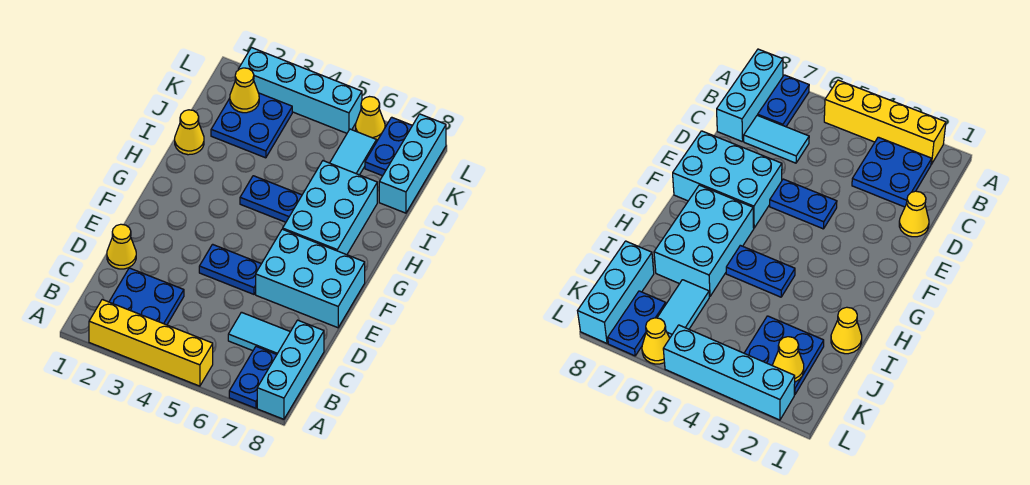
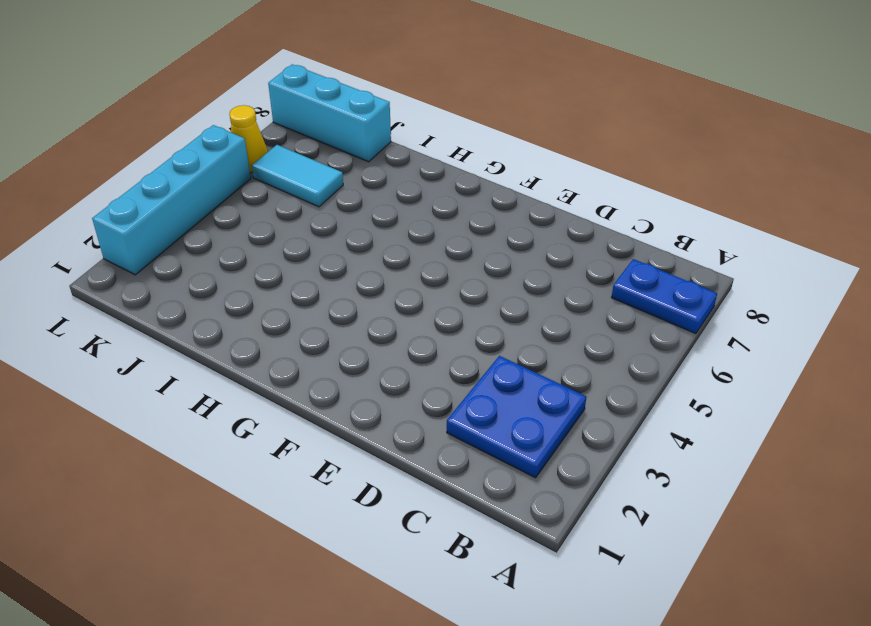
none -> yellow 1x4 brick [89,300,213,386]
none -> cyan 1x3 brick [257,320,324,419]
none -> cyan 1x2 tile [228,312,290,354]

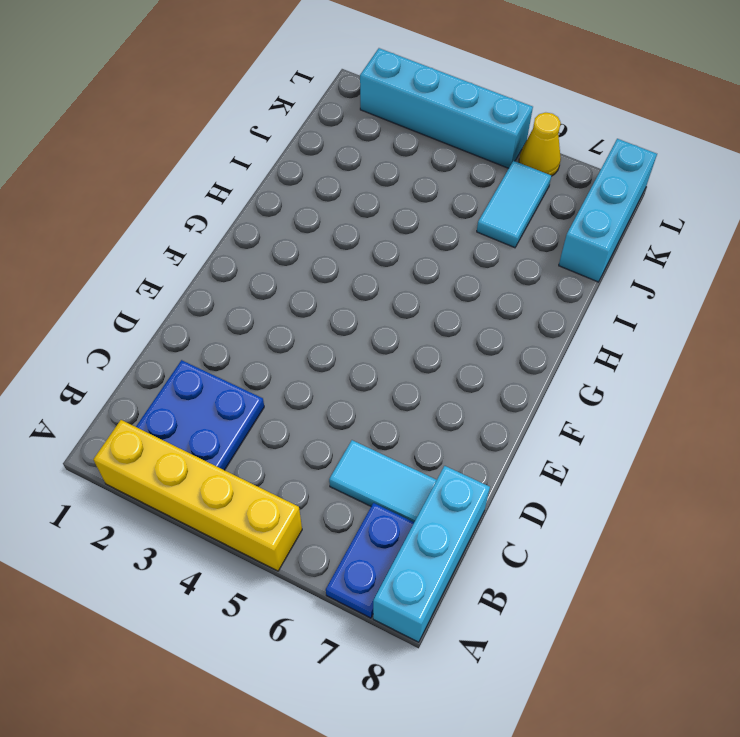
none -> yellow 1x1 cone [107,224,136,269]
none -> blue 1x2 plate [199,244,261,294]
none -> cyan 2x3 brick [256,229,365,328]

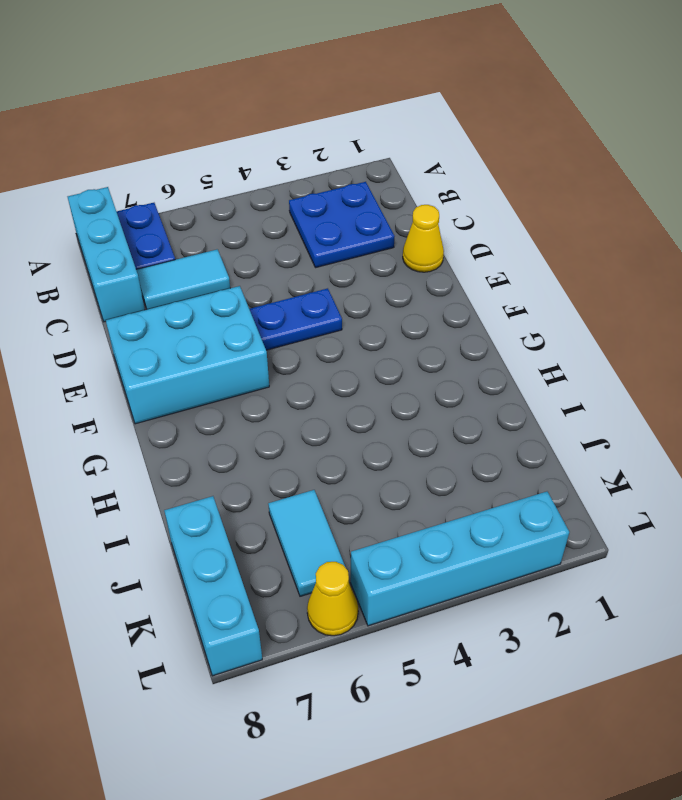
none -> yellow 1x4 brick [89,300,213,386]
none -> cyan 2x3 brick [283,161,377,255]
none -> blue 1x2 plate [240,176,302,222]

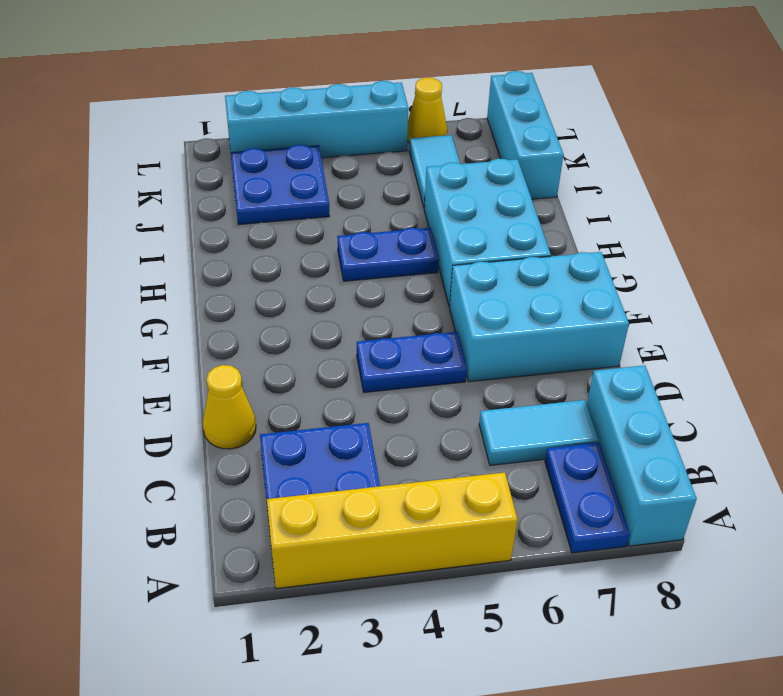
none -> yellow 1x1 cone [175,110,204,155]
none -> blue 1x2 plate [365,117,412,176]
none -> yellow 1x1 cone [230,68,259,113]

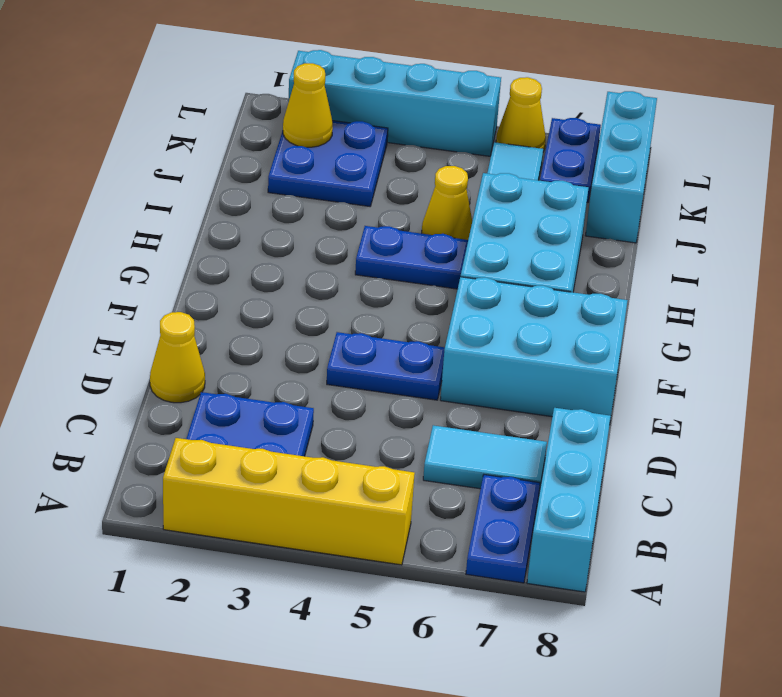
yellow 1x1 cone [422,166,472,240] -> yellow 1x1 cone moved to [175,110,204,155]

